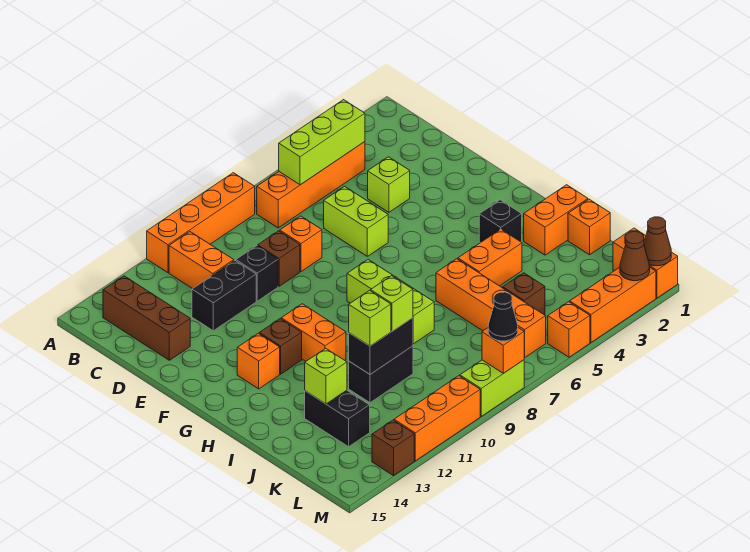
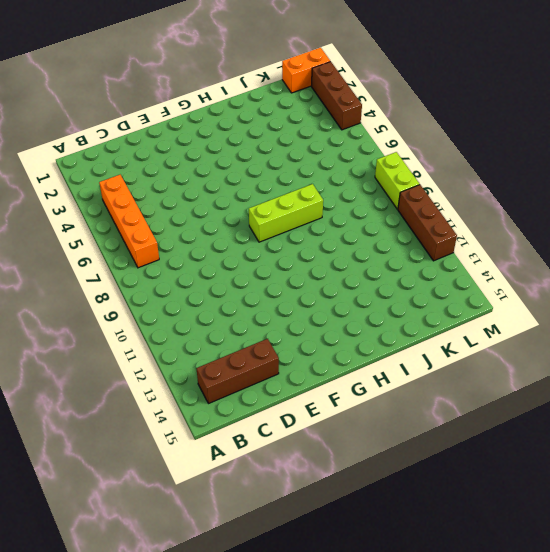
brown 1x3 brick [311,62,362,130] -> orange 1x3 brick [570,267,656,342]
brown 1x3 brick [398,185,457,261] -> orange 1x3 brick [394,376,480,461]
none -> orange 1x4 brick [147,173,255,273]
none -> orange 1x2 brick [169,232,234,289]
none -> lime 1x1 brick [368,157,410,212]
none -> lime 1x2 brick [324,186,388,256]

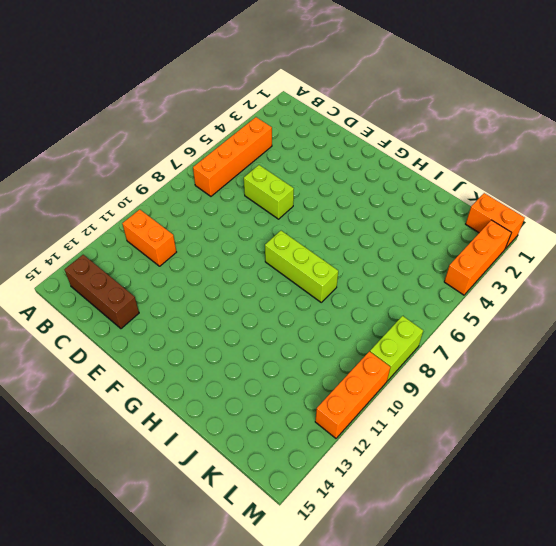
none -> orange 1x4 brick [147,173,255,273]
none -> lime 1x1 brick [368,157,410,212]
none -> orange 1x1 brick [280,216,322,272]
none -> brown 1x1 brick [258,231,300,286]

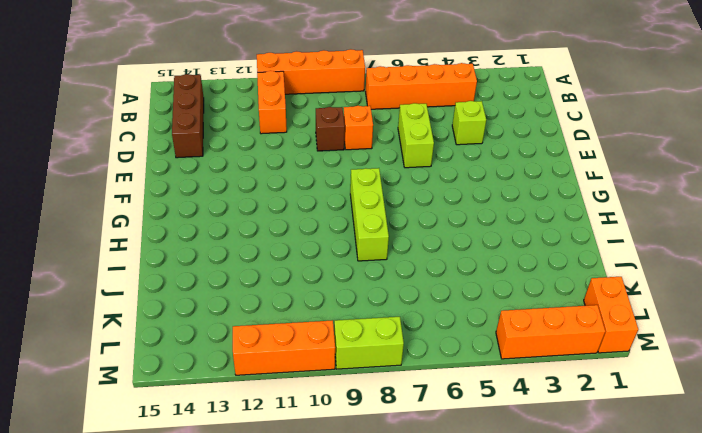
none -> black 1x1 brick [236,246,278,301]
none -> black 1x2 brick [192,260,256,331]
none -> orange 1x2 brick [281,304,346,361]
none -> brown 1x1 brick [259,319,302,374]

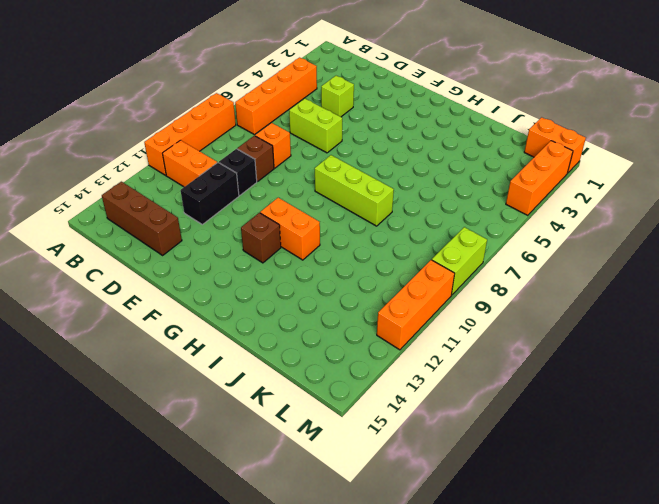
none -> orange 1x1 brick [237,333,280,389]
none -> black 1x1 brick [479,200,522,243]
none -> orange 1x2 brick [524,185,588,255]
none -> orange 1x2 brick [458,229,522,286]

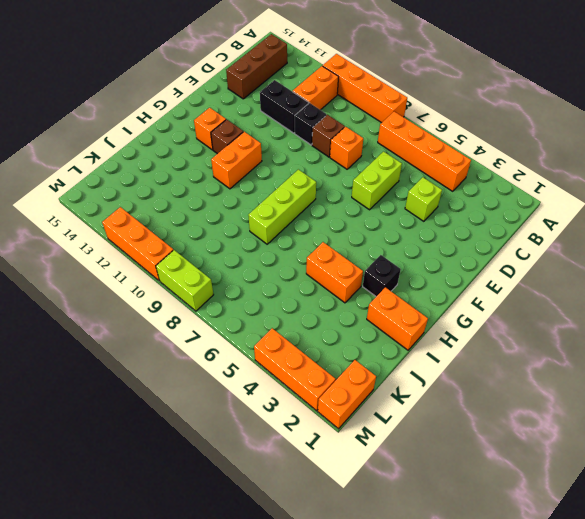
none -> orange 1x4 brick [436,259,546,357]
none -> orange 1x1 brick [568,199,610,255]
none -> black 1x2 brick [349,346,413,403]
none -> black 1x2 brick [305,390,370,447]

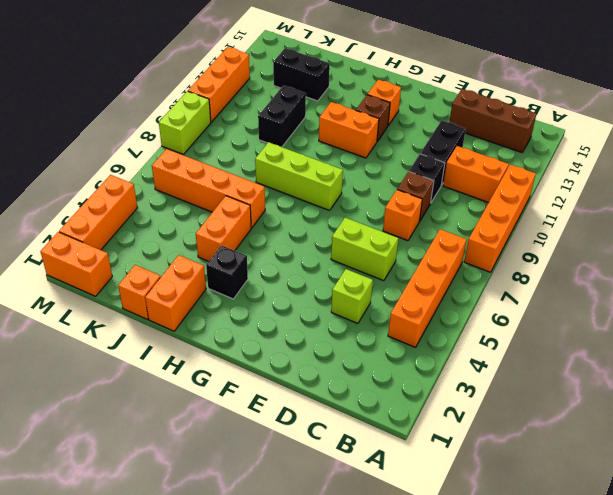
none -> brown 1x1 brick [503,273,545,315]
none -> orange 1x1 brick [548,302,590,357]
none -> brown 1x1 brick [372,420,414,476]
none -> lime 1x3 brick [279,100,365,185]

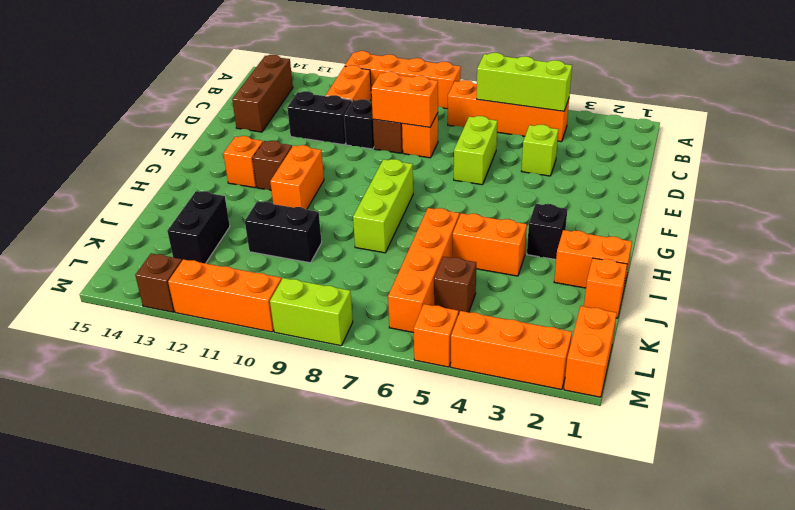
orange 1x2 brick [371,72,438,127] -> none
none -> black 1x2 brick [349,318,413,374]
none -> lime 1x1 brick [305,348,347,404]
none -> brown 1x1 cone [644,217,671,266]
none -> brown 1x1 cone [620,232,650,281]

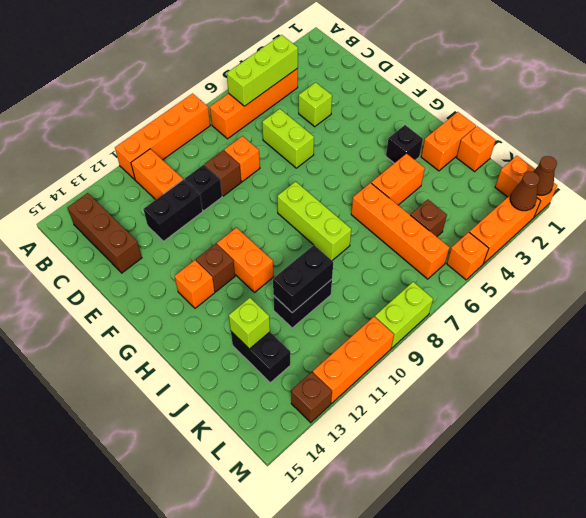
none -> orange 1x1 brick [482,328,525,373]
none -> lime 1x1 brick [371,276,413,331]
none -> lime 1x1 brick [349,290,391,346]
none -> black 1x1 cone [488,292,518,341]

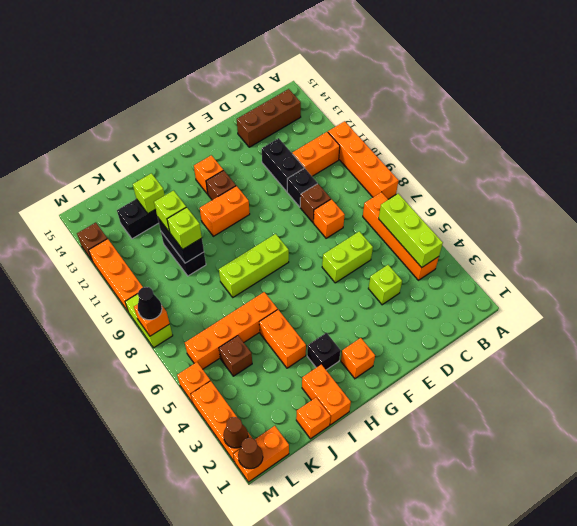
orange 1x1 brick [341,338,375,379] -> none

